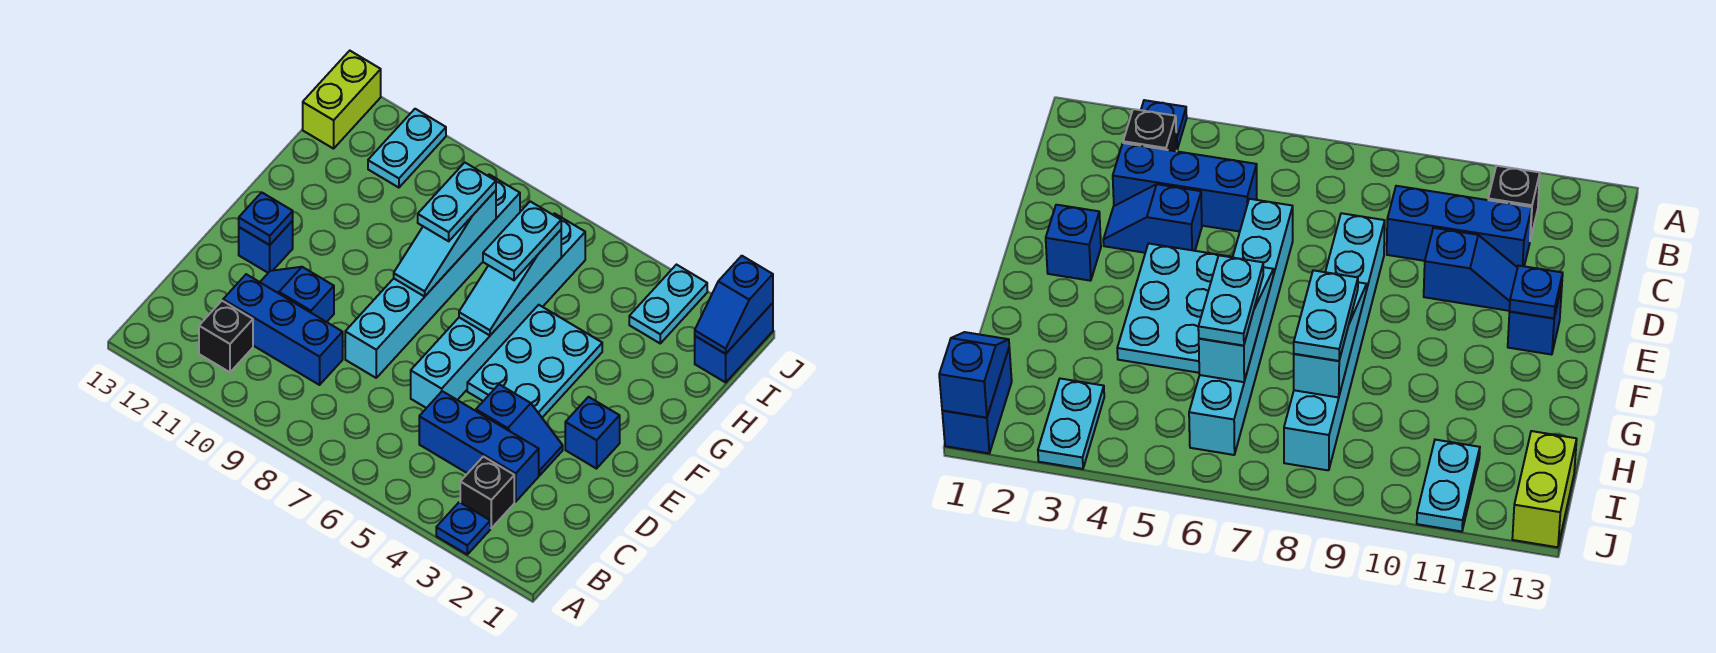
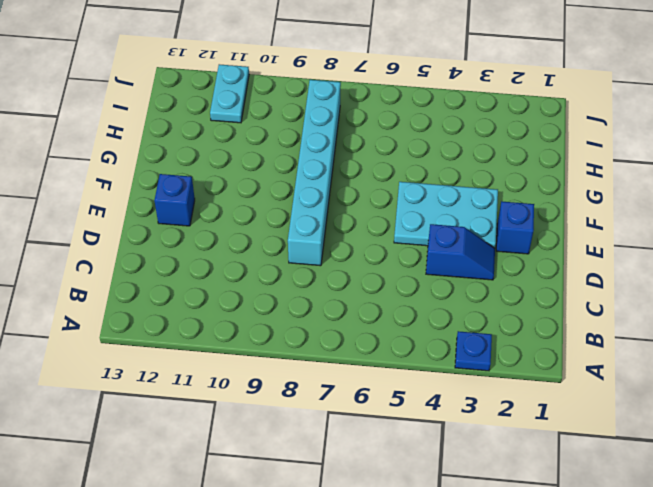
cyan 2x3 plate [394,182,498,248] -> cyan 2x3 plate turned to [467,305,602,417]
none -> black 1x1 brick [460,457,514,528]
none -> black 1x1 brick [199,301,253,372]
none -> blue 1x3 brick [419,391,539,502]

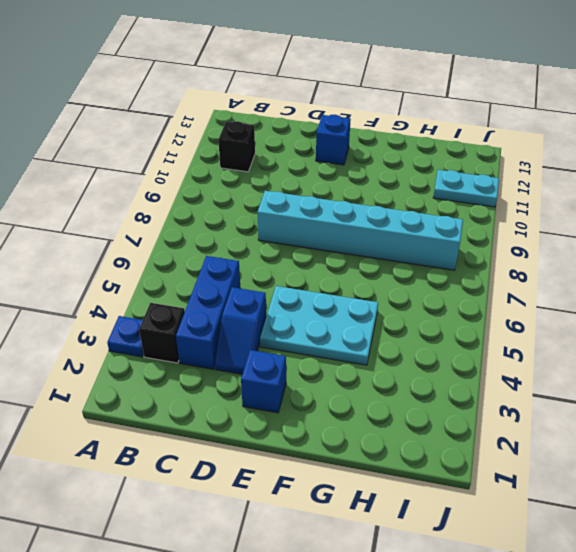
none -> blue 1x3 brick [223,274,343,385]
none -> cyan 1x6 brick [411,213,585,408]
none -> blue 1x2 slope [260,267,334,322]

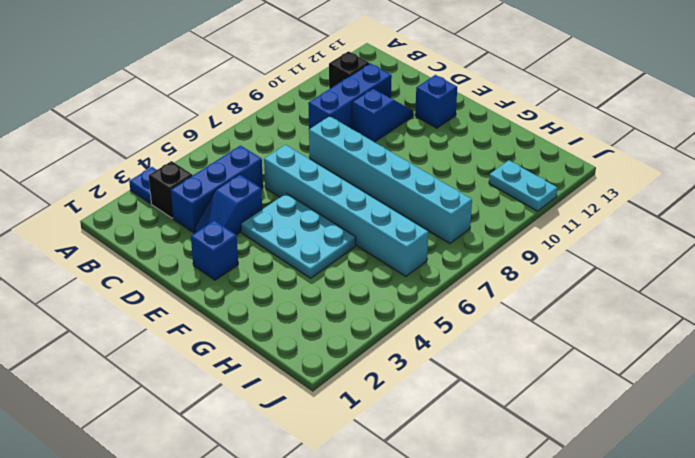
none -> blue 1x2 brick [695,303,773,382]
none -> cyan 1x2 plate [629,265,707,343]
none -> lime 1x2 brick [303,51,381,149]

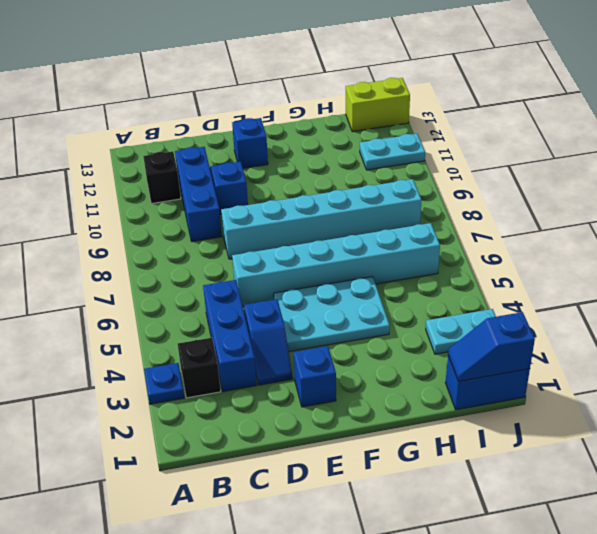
none -> blue 1x1 plate [239,192,293,245]
none -> cyan 1x3 slope [459,230,561,335]
none -> cyan 1x3 slope [394,191,496,297]

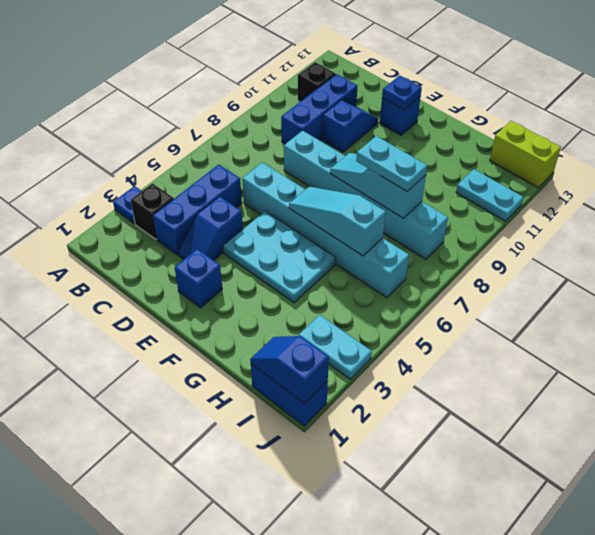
none -> cyan 1x2 plate [483,201,561,280]

